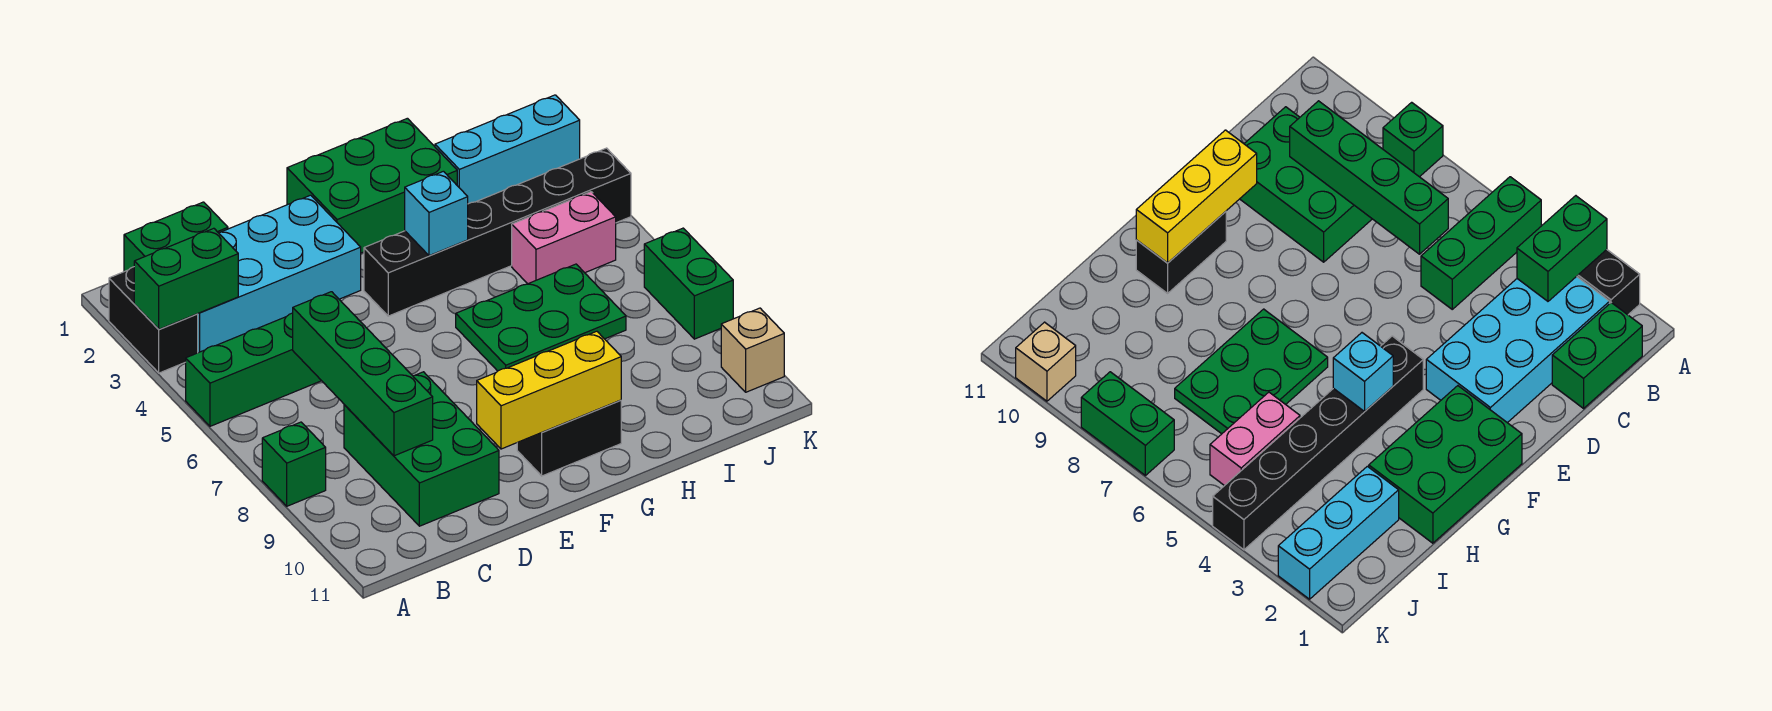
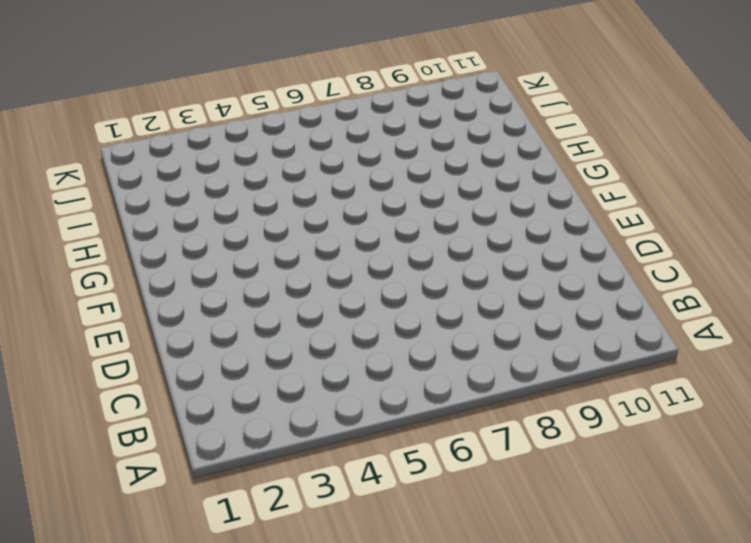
none -> black 1x2 brick [109,267,198,373]
none -> green 1x3 brick [186,313,321,426]
none -> green 1x1 brick [262,422,326,506]

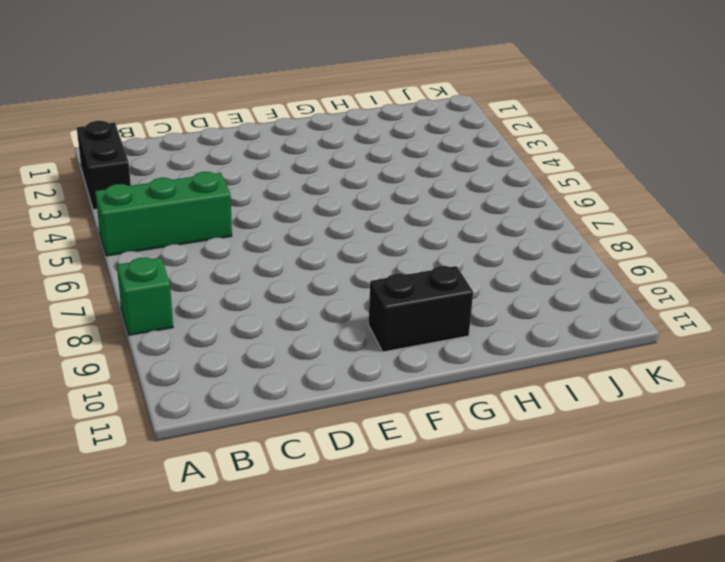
none -> green 1x2 brick [124,202,228,272]
none -> cyan 2x4 brick [198,195,361,353]
none -> green 2x3 brick [344,372,499,526]

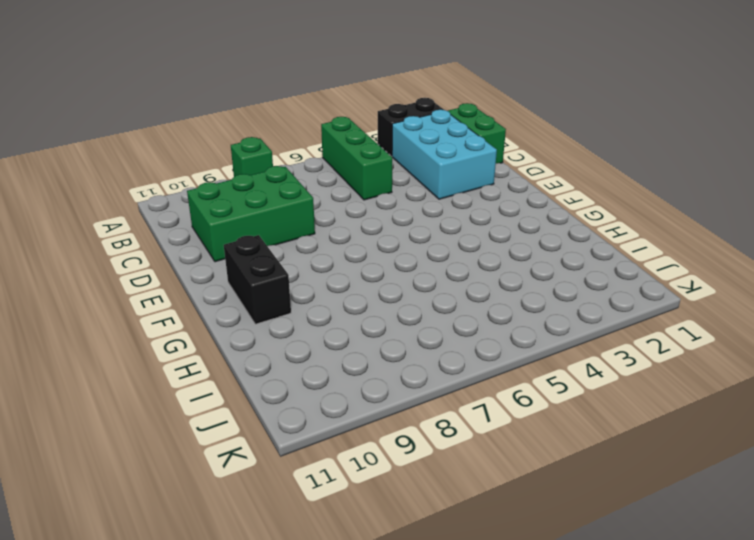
cyan 2x3 brick [392,110,497,199] -> cyan 2x4 brick [198,195,361,353]
none -> green 2x3 brick [287,118,457,253]
none -> black 1x6 brick [364,148,631,316]
none -> green 2x3 plate [456,264,626,371]

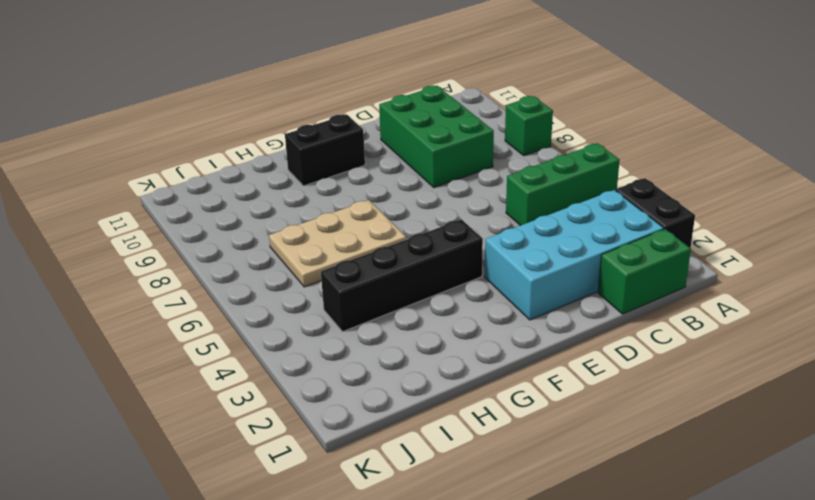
black 1x4 brick [321,219,483,332] -> black 1x6 brick [364,148,631,316]
tan 2x3 plate [269,200,406,287] -> green 2x3 plate [456,264,626,371]
none -> green 2x3 brick [287,118,457,253]
none -> cyan 1x3 brick [435,95,580,204]
none -> pink 1x2 brick [512,192,616,284]

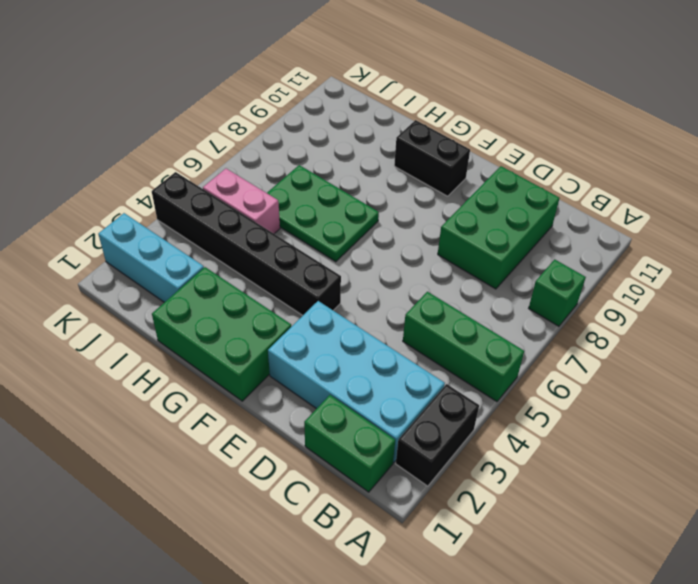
none -> green 1x2 brick [644,228,733,339]
none -> tan 1x1 brick [721,308,784,392]
none -> green 1x2 brick [134,228,238,329]

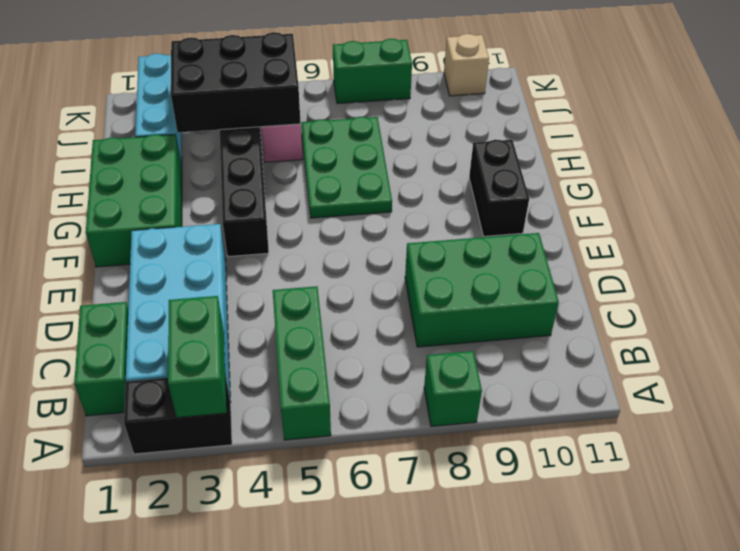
black 2x3 brick [171,32,301,132] -> none
none -> green 1x4 brick [293,292,433,456]
none -> yellow 1x3 brick [477,331,621,449]
none -> cyan 1x1 brick [405,171,468,256]

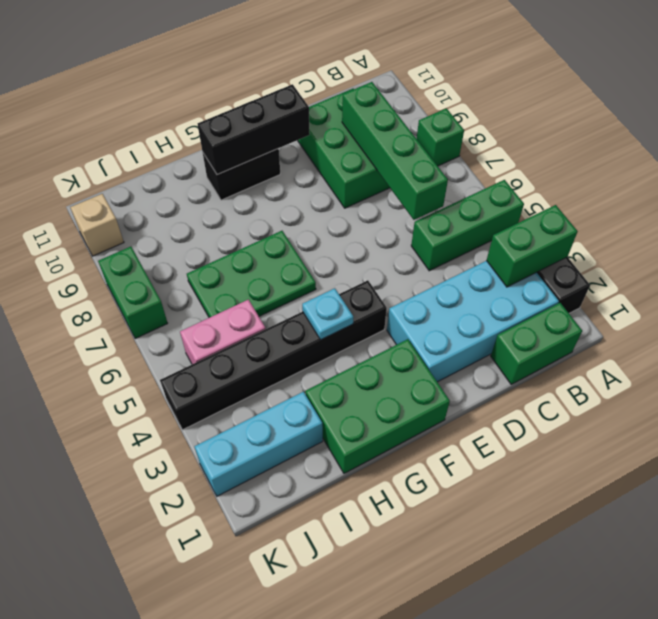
black 1x3 brick [198,84,310,175] -> yellow 1x3 brick [477,331,621,449]
cyan 1x1 plate [302,288,353,340] -> cyan 1x1 brick [405,171,468,256]

